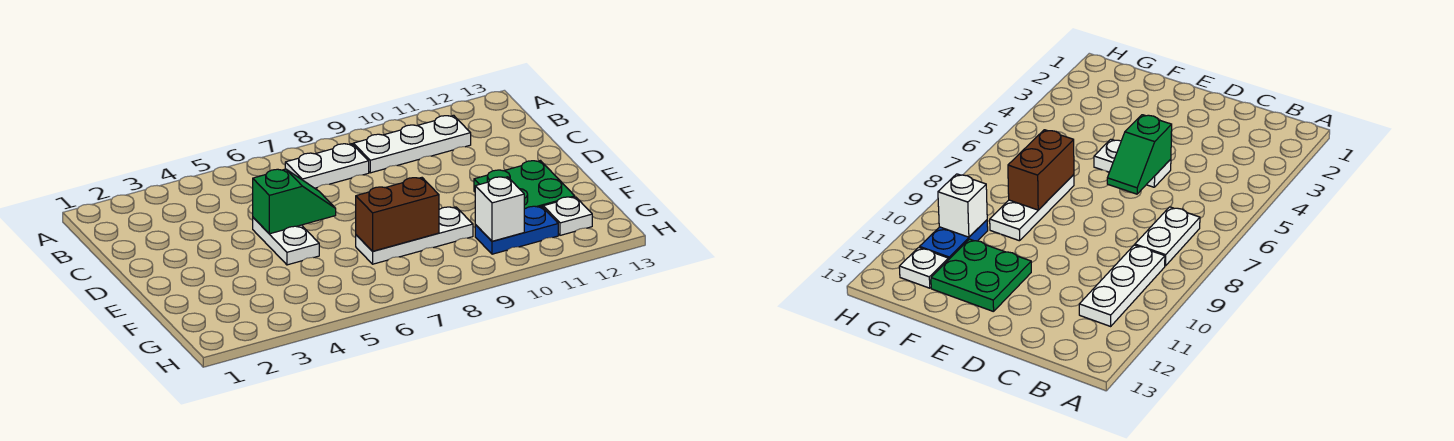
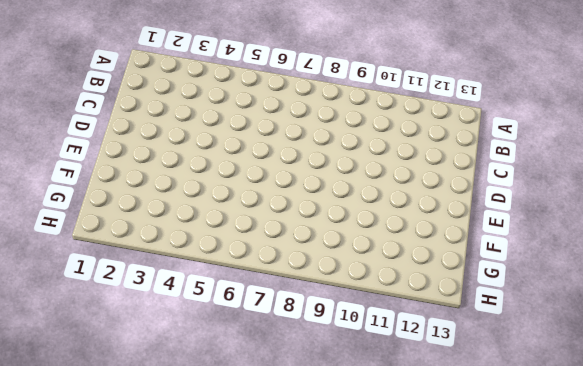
none -> white 1x2 plate [285,144,369,188]
none -> white 1x3 plate [353,115,471,173]

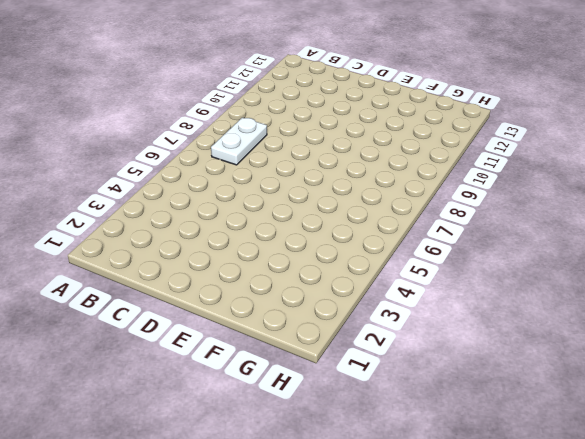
none -> white 1x3 plate [353,115,471,173]
none -> white 1x2 plate [253,218,319,265]

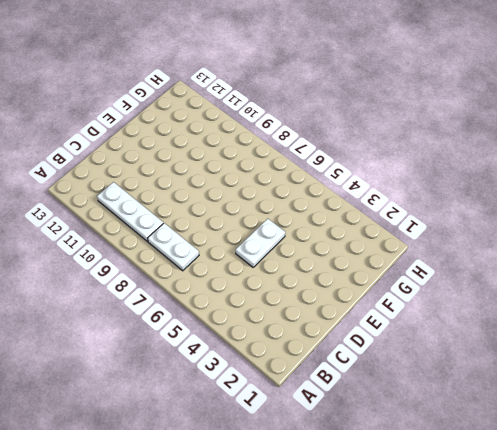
none -> green 2x2 plate [474,161,575,209]
none -> white 1x3 plate [356,207,473,264]

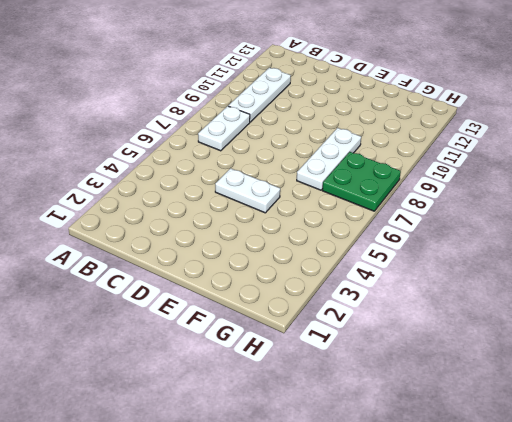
green 2x2 plate [322,152,401,211] -> green 2x2 plate moved to [474,161,575,209]
none -> blue 1x2 plate [475,206,558,254]
none -> white 1x1 plate [543,197,592,235]

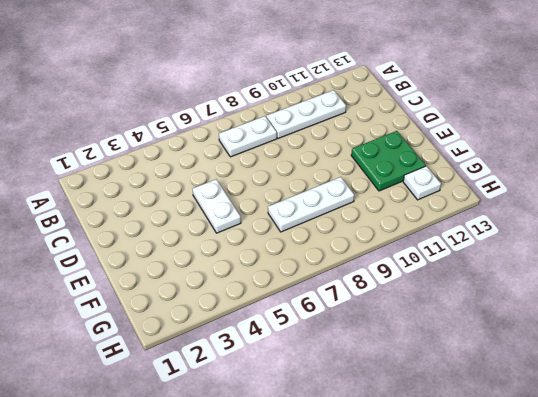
none -> blue 1x2 plate [475,206,558,254]
none -> green 1x2 slope [253,169,336,234]

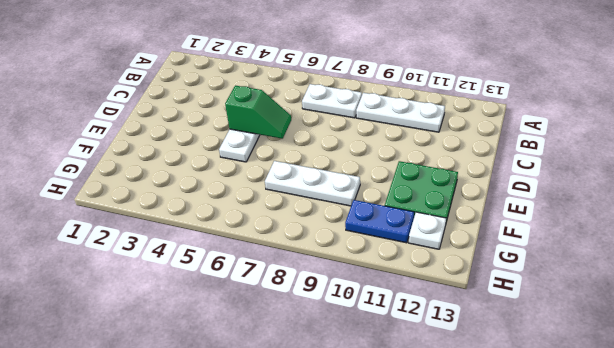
none -> brown 1x2 brick [356,178,439,251]
none -> white 1x1 brick [475,177,524,241]

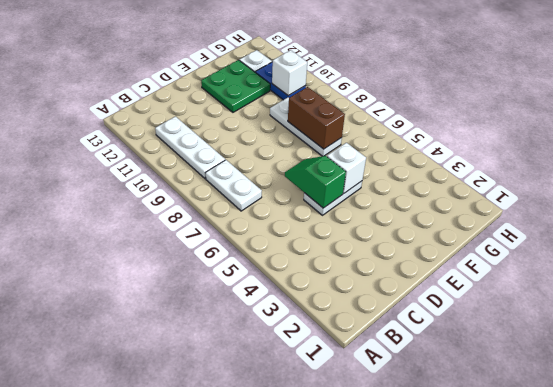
white 1x1 brick [327,143,366,193] -> none

